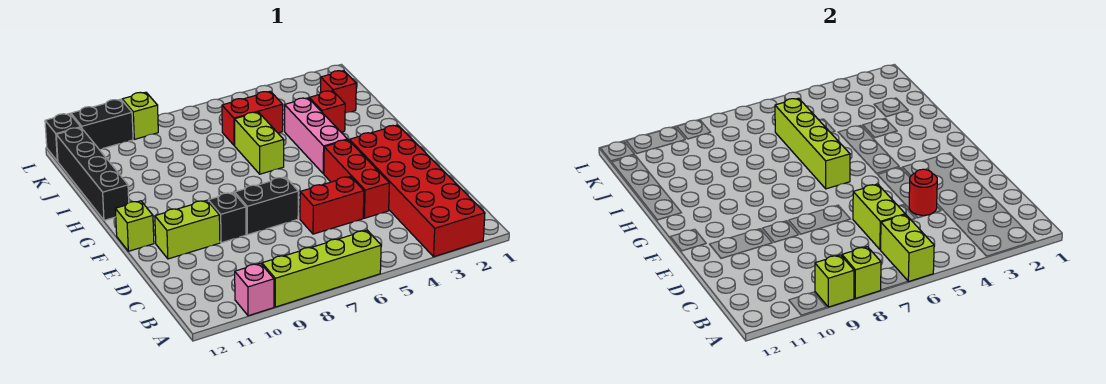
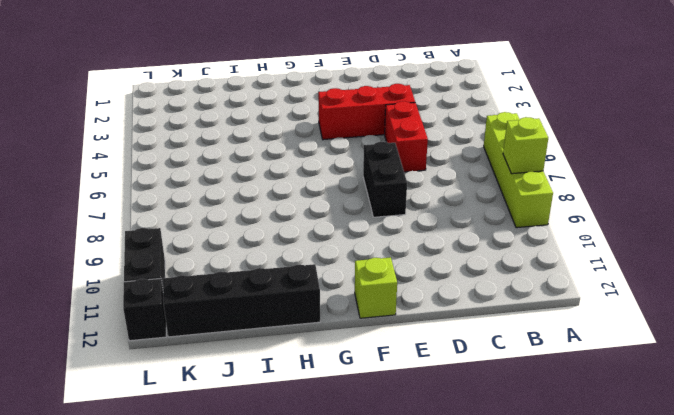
none -> red 2x6 brick [349,125,485,257]
none -> pink 1x1 brick [235,263,274,316]
none -> black 1x1 brick [208,193,246,243]

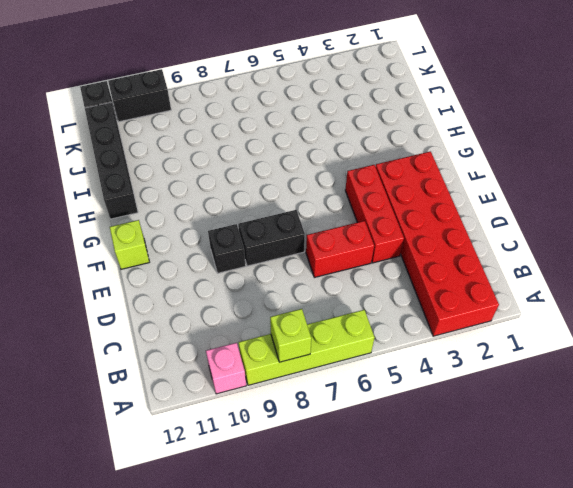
none -> lime 1x2 brick [155,200,220,259]
none -> pink 1x3 brick [285,98,348,174]
none -> lime 1x2 brick [234,112,284,174]

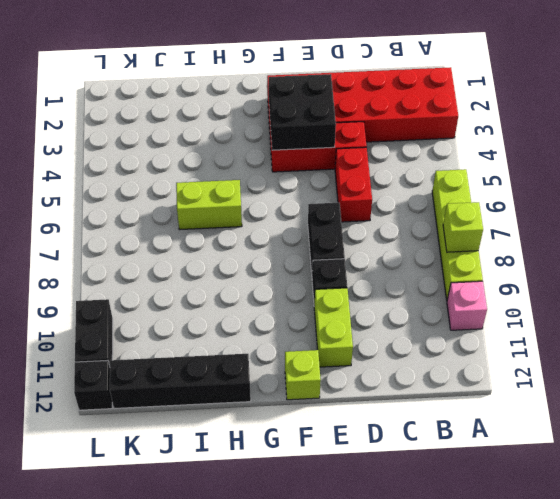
black 2x2 brick [269,74,336,150] -> none
none -> pink 1x3 brick [285,98,348,174]
none -> red 1x1 brick [309,91,345,132]
none -> red 1x1 brick [321,71,356,113]

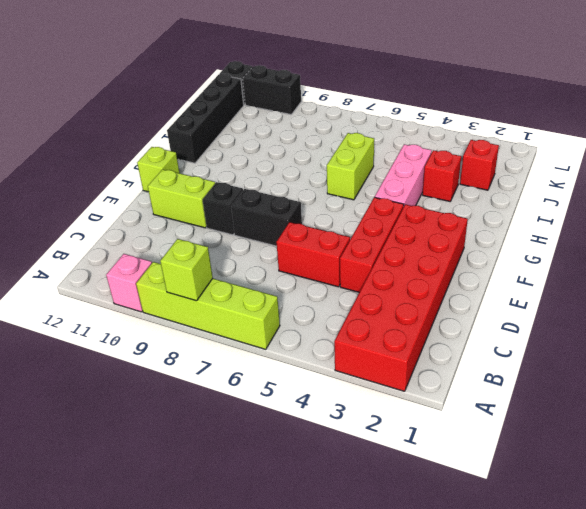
none -> red 1x2 brick [222,91,283,145]
none -> lime 1x1 brick [122,92,158,139]
none -> lime 1x2 brick [881,215,934,282]

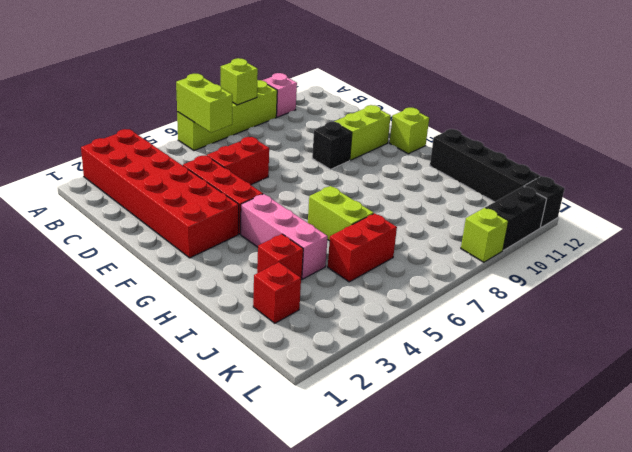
none -> black 1x2 brick [235,177,298,235]
none -> lime 1x1 brick [815,255,854,307]
none -> lime 1x2 brick [853,184,905,250]

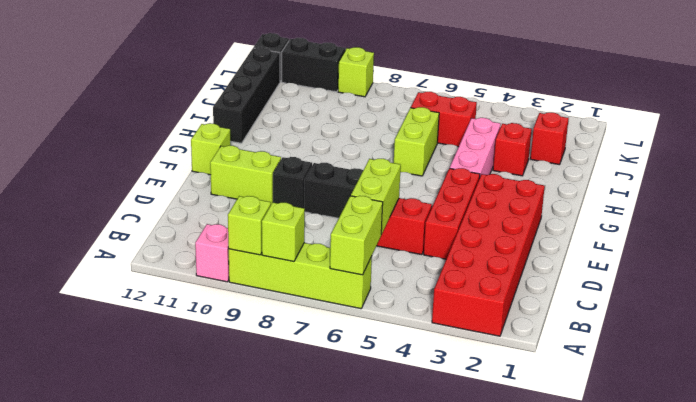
none -> red 1x1 round brick [909,169,937,215]
none -> lime 1x4 brick [775,98,850,189]

